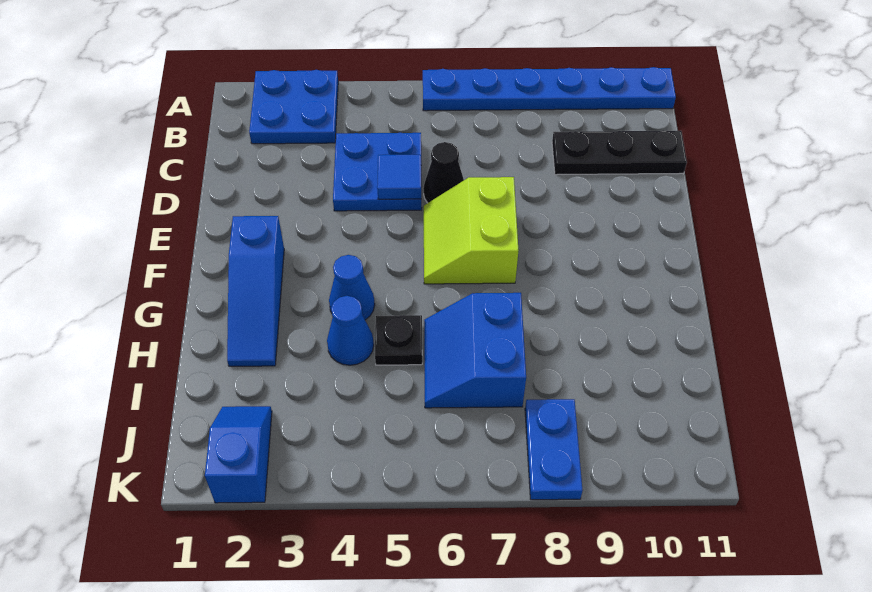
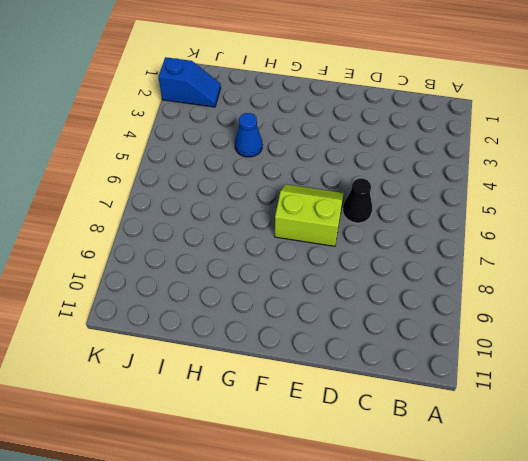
none -> blue 2x2 plate [249,70,338,144]
none -> blue 1x6 plate [423,67,676,111]
none -> blue 2x2 plate [333,133,422,211]

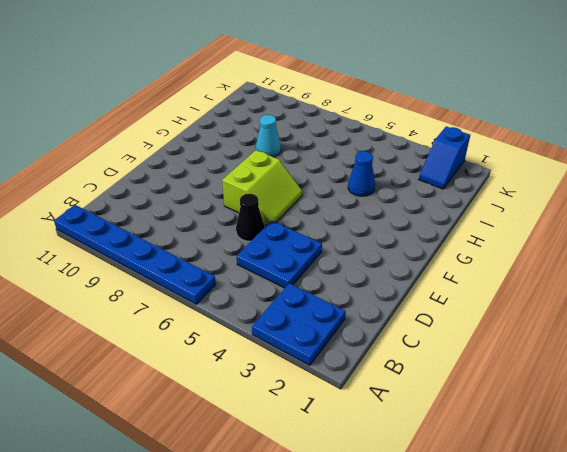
cyan 1x1 cone [256,115,281,157] -> none
none -> black 1x3 plate [552,130,687,175]
none -> blue 1x3 slope [227,216,284,366]
none -> blue 1x1 cone [329,255,375,320]

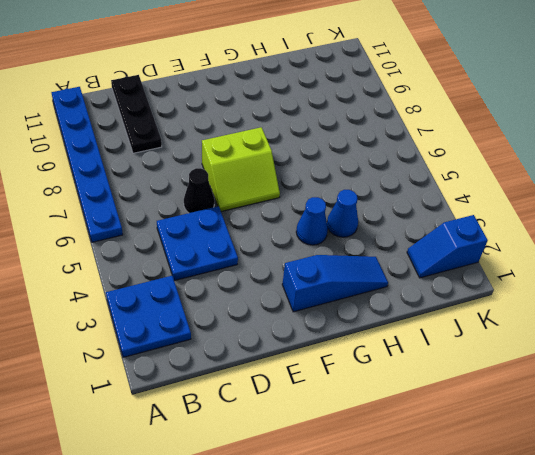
none -> black 1x1 plate [375,315,422,365]
none -> blue 2x2 slope [424,293,526,408]
none -> blue 1x2 plate [525,399,583,500]

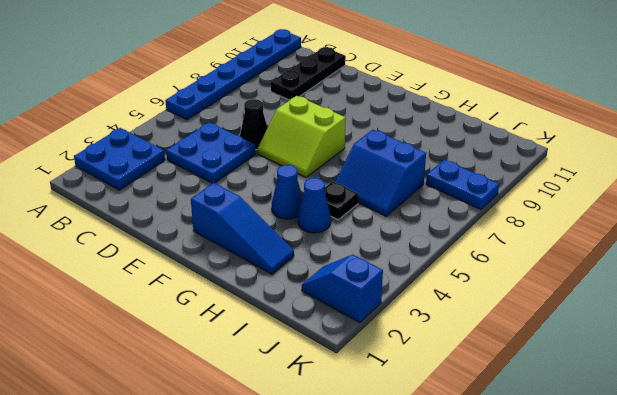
none -> blue 1x1 tile [377,155,421,199]

